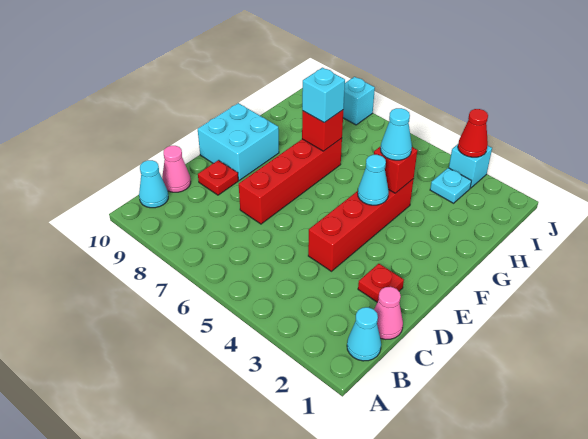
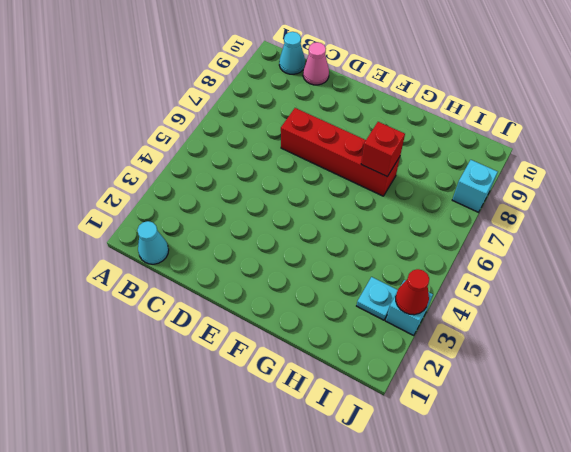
none -> pink 1x1 cone [374,287,403,339]
none -> red 1x1 plate [358,264,404,302]
none -> red 1x4 brick [308,179,414,271]

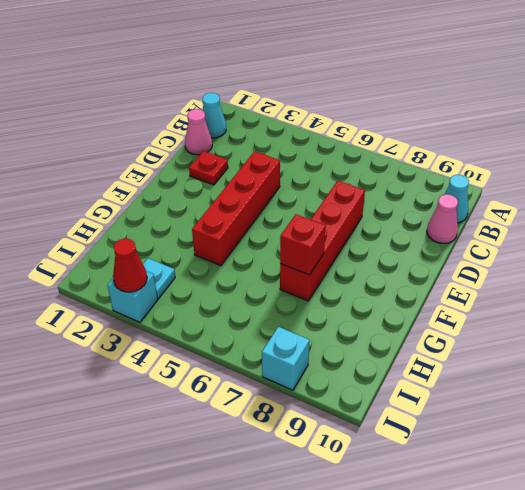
none -> red 1x1 plate [198,160,238,195]
none -> cyan 2x2 brick [198,103,279,180]
none -> cyan 1x1 cone [358,155,389,205]

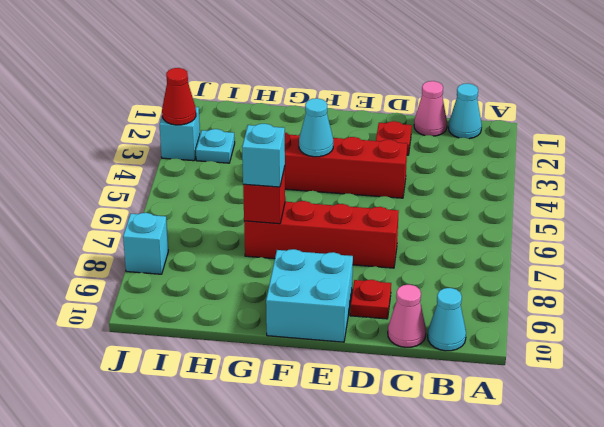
none -> red 1x1 brick [374,146,417,193]
none -> cyan 1x1 cone [380,108,412,160]

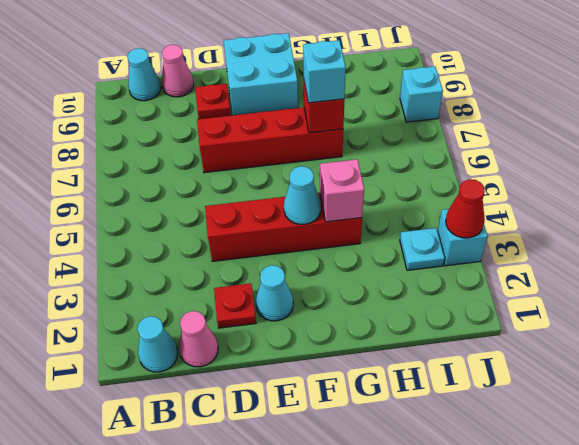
cyan 1x1 cone [256,265,293,321] -> cyan 1x1 cone moved to [380,108,412,160]
pink 1x1 brick [320,159,364,222] -> red 1x1 brick [374,146,417,193]

